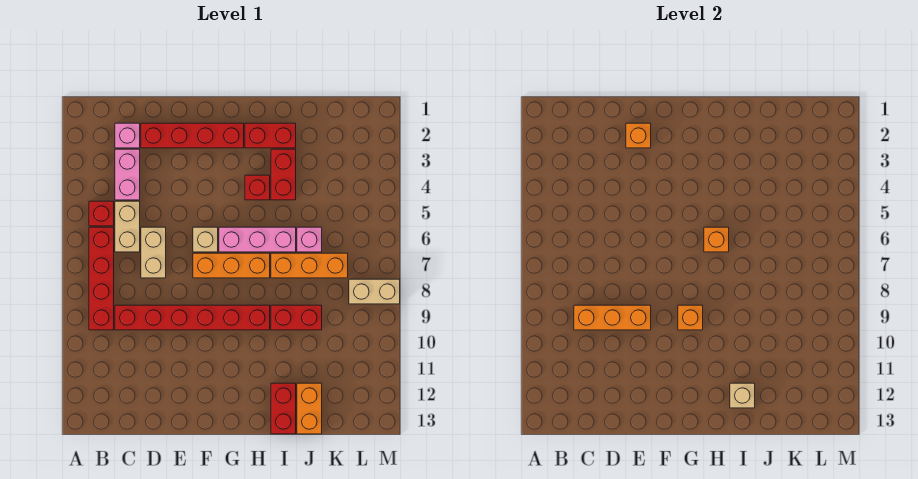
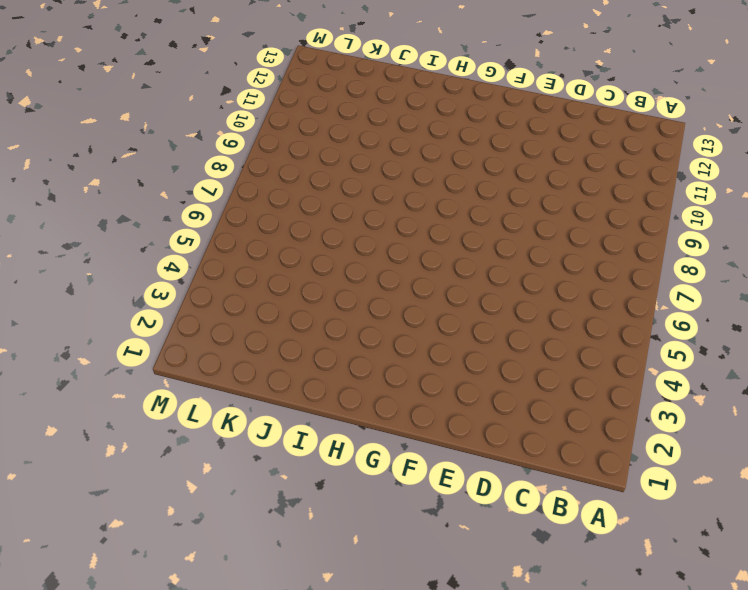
none -> red 1x1 brick [89,201,114,226]
none -> red 1x4 brick [89,227,114,330]
none -> pink 1x1 brick [115,123,140,148]

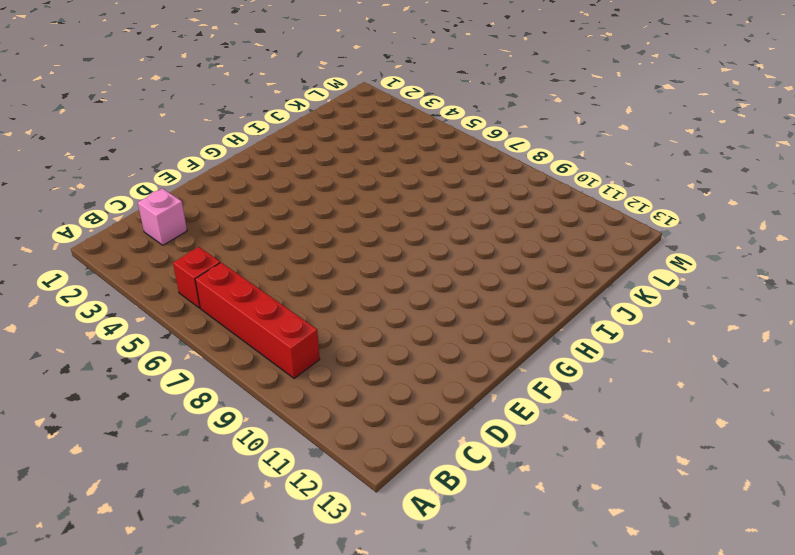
none -> pink 1x2 brick [115,149,140,200]
none -> tan 1x2 brick [115,201,140,252]
none -> red 1x6 brick [115,305,270,330]

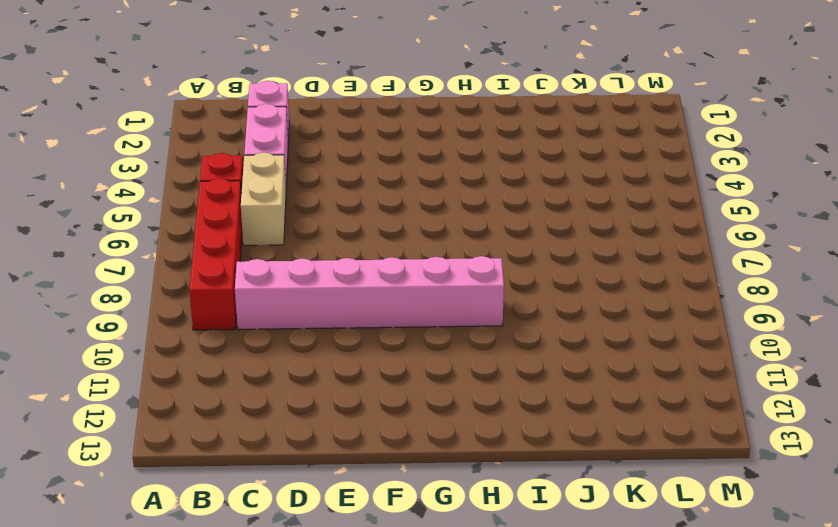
pink 1x6 brick [235,256,504,329] -> red 1x6 brick [115,305,270,330]
none -> red 1x4 brick [141,123,244,148]
none -> tan 1x2 brick [141,227,166,278]
none -> tan 1x1 brick [193,227,218,252]

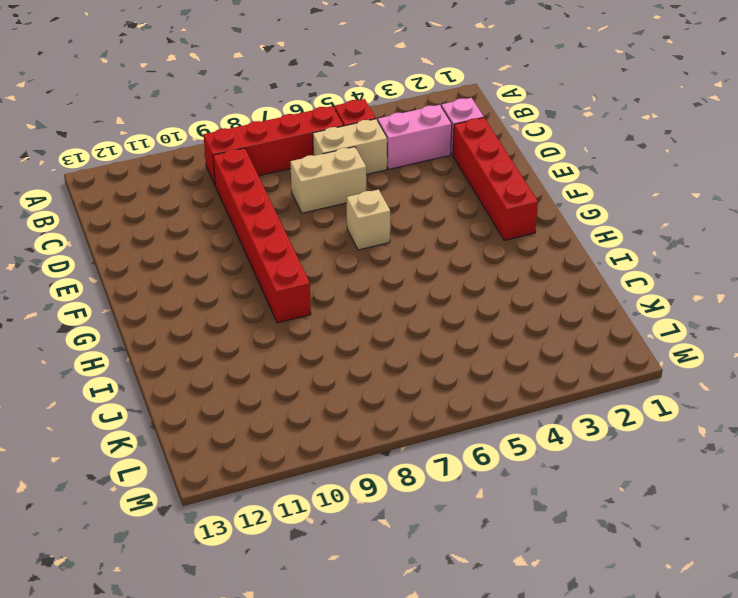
none -> orange 1x3 brick [193,253,270,278]
none -> pink 1x3 brick [219,227,296,252]
none -> red 1x2 brick [245,123,296,148]

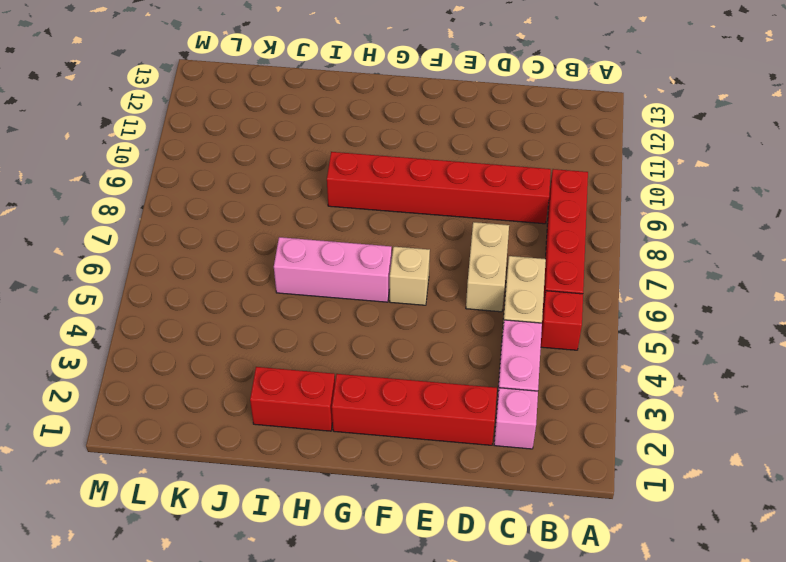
none -> orange 1x3 brick [193,253,270,278]
none -> red 1x1 brick [245,175,270,200]
none -> red 1x2 brick [271,149,296,200]

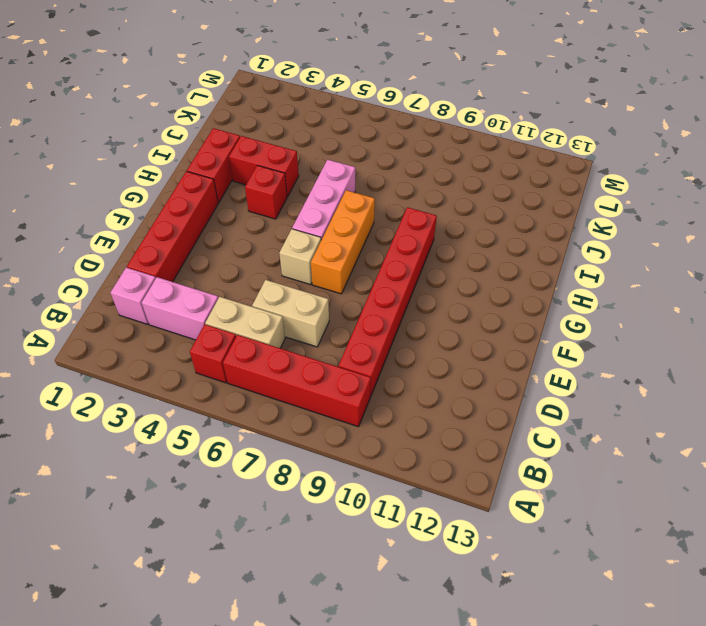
none -> orange 1x3 brick [271,253,348,278]
none -> red 1x2 brick [271,305,322,330]
none -> red 1x2 brick [271,383,296,434]

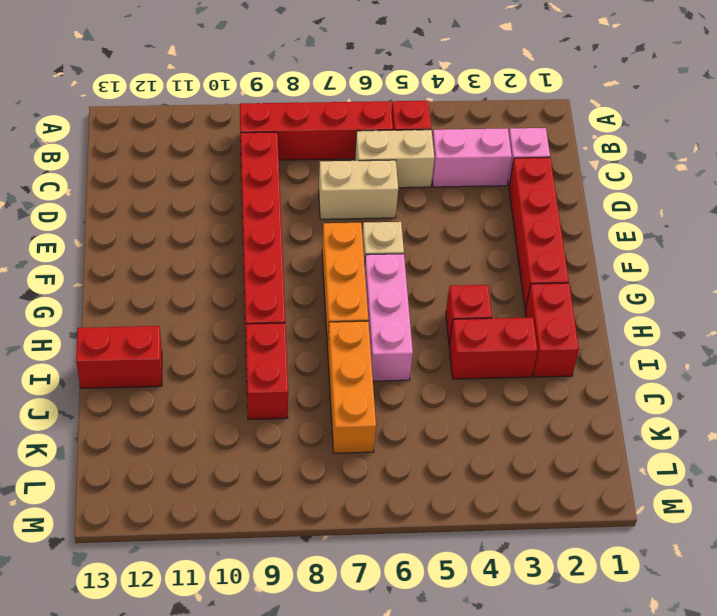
none -> pink 1x1 brick [297,227,322,252]
none -> orange 1x2 brick [297,383,322,434]
none -> tan 1x2 brick [349,279,400,304]

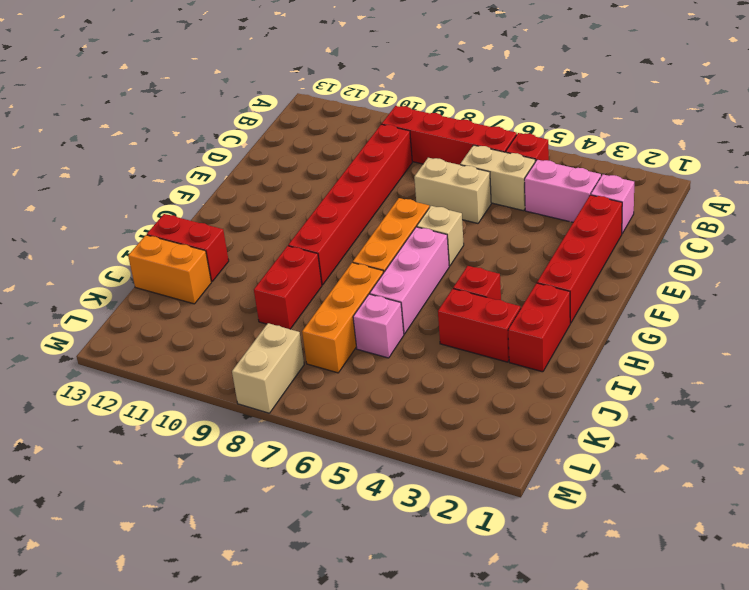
none -> orange 1x3 brick [574,305,651,330]
none -> orange 1x1 brick [626,123,651,148]
none -> orange 1x1 brick [678,305,703,330]

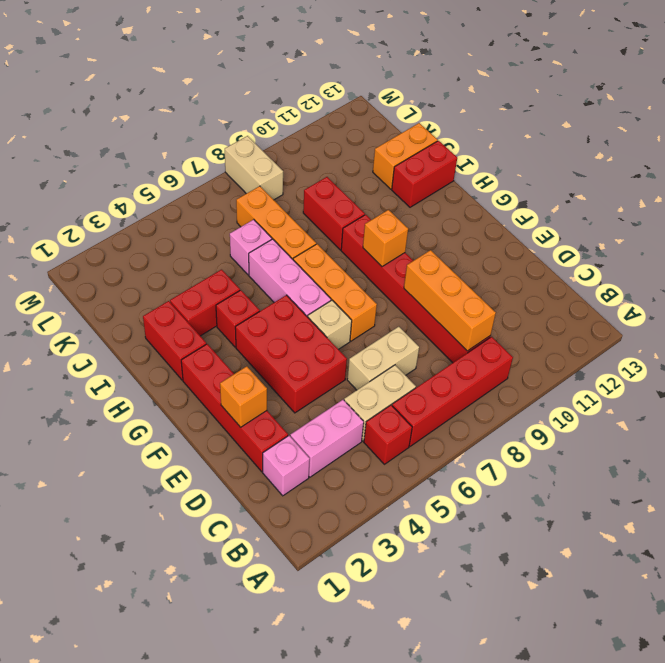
red 2x3 brick [235,295,347,413] -> none
none -> orange 1x1 brick [704,227,729,252]
none -> tan 1x1 brick [730,383,755,408]

